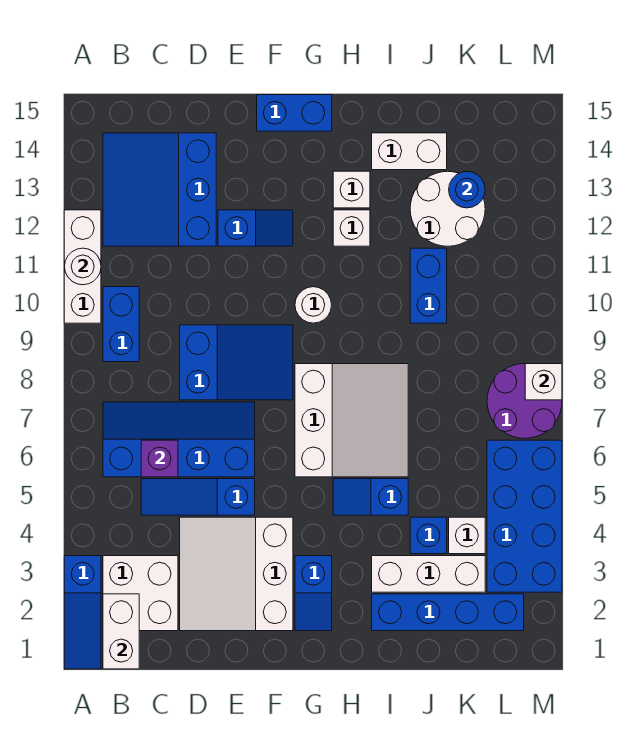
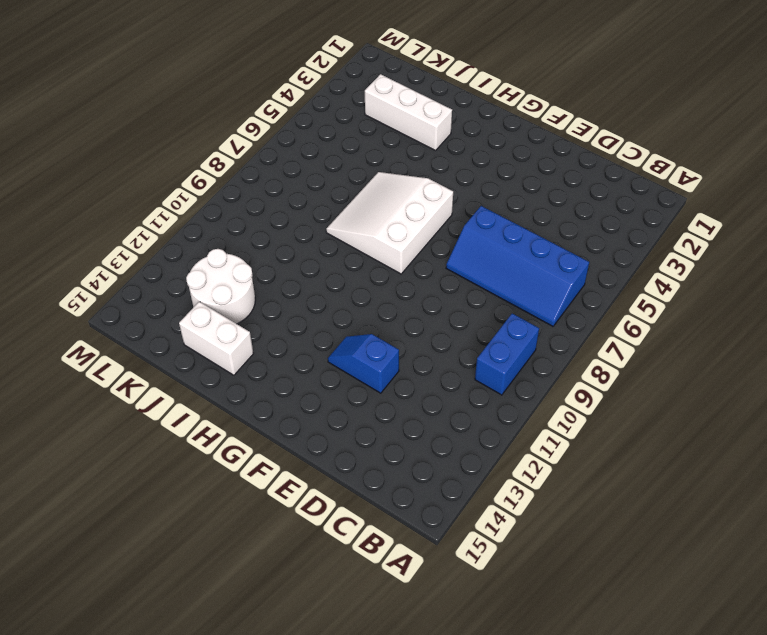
none -> blue 1x3 slope [64,556,101,669]
none -> white 1x3 brick [64,210,101,323]
none -> white 2x2 brick [103,556,178,631]
none -> blue 3x3 slope [103,133,216,246]

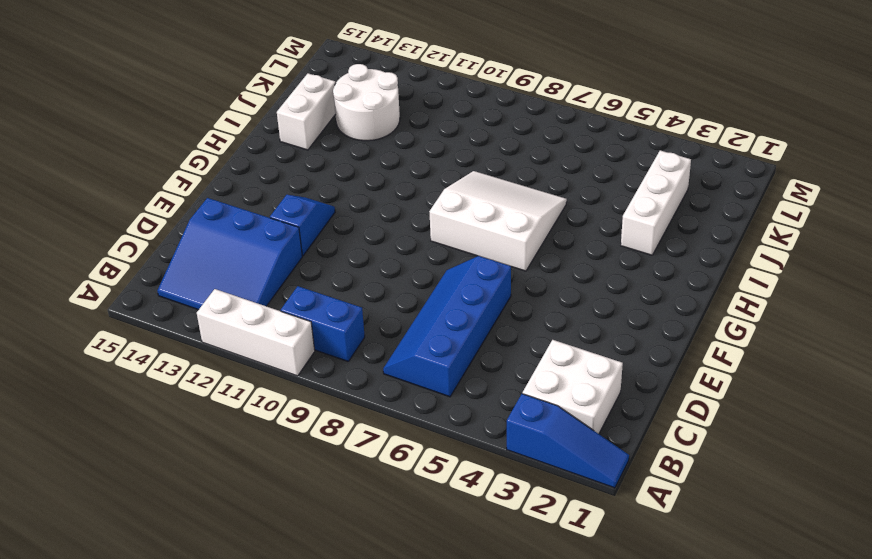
none -> blue 1x3 slope [141,479,255,515]
none -> white 3x3 slope [180,517,293,631]
none -> blue 2x3 slope [180,325,293,400]
none -> blue 1x2 brick [257,95,332,131]

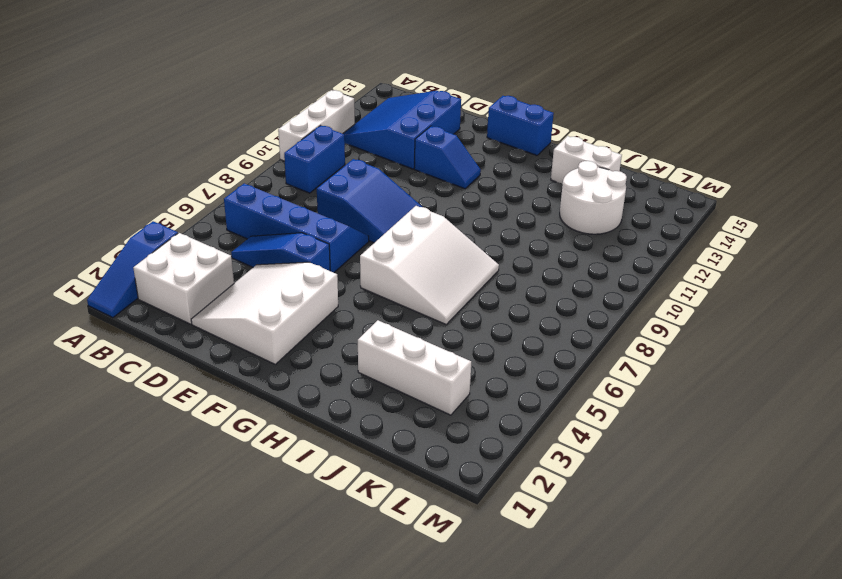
none -> blue 1x2 slope [295,556,332,631]
none -> white 1x1 round brick [295,287,331,323]
none -> blue 1x2 slope [333,479,408,515]
none -> white 1x1 brick [333,210,370,246]

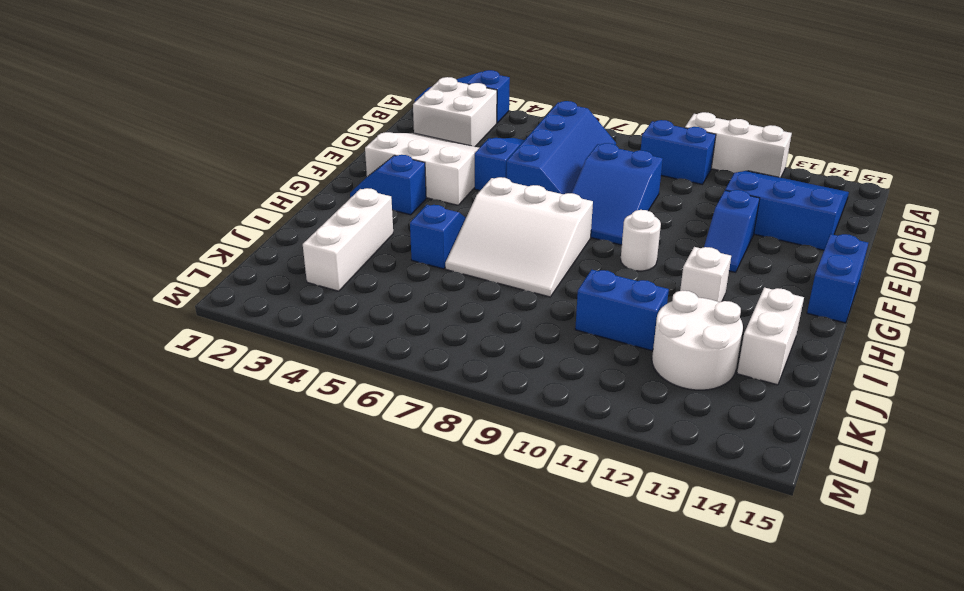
none -> white 1x1 brick [333,171,370,208]
none -> blue 1x4 brick [372,594,524,631]
none -> blue 1x1 brick [410,517,447,554]
none -> white 1x1 brick [449,517,485,554]

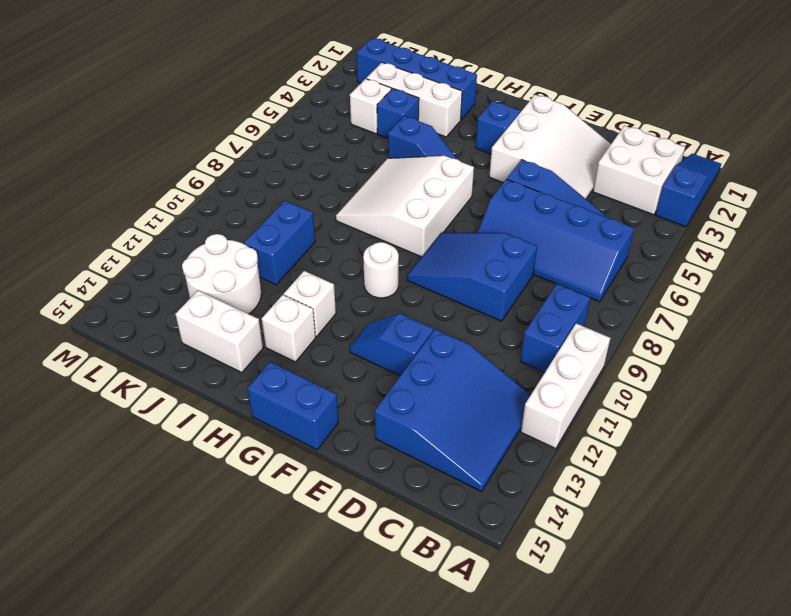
none -> blue 2x4 brick [487,440,562,592]
none -> purple 2x2 round brick [487,364,562,438]
none -> white 1x1 round brick [65,248,101,285]
none -> white 1x2 brick [103,594,139,669]

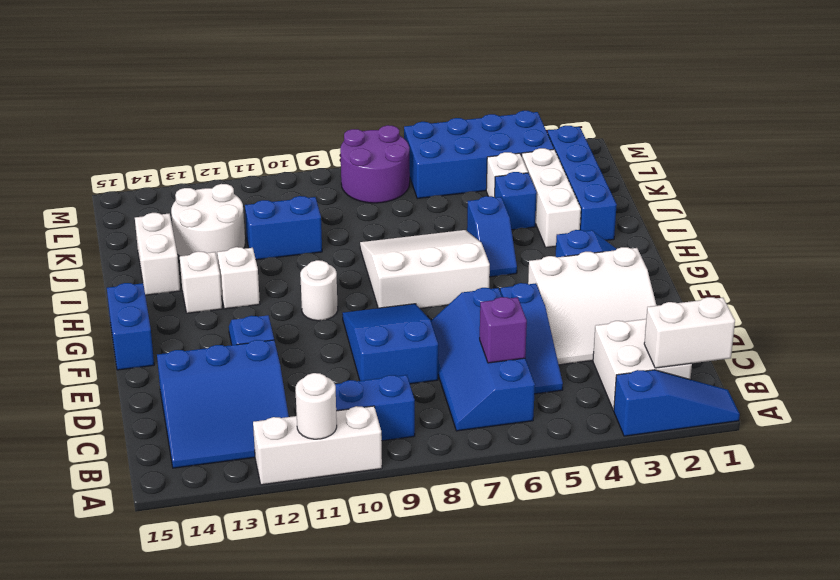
none -> blue 1x1 round brick [449,172,485,208]
none -> white 1x1 brick [525,364,562,400]

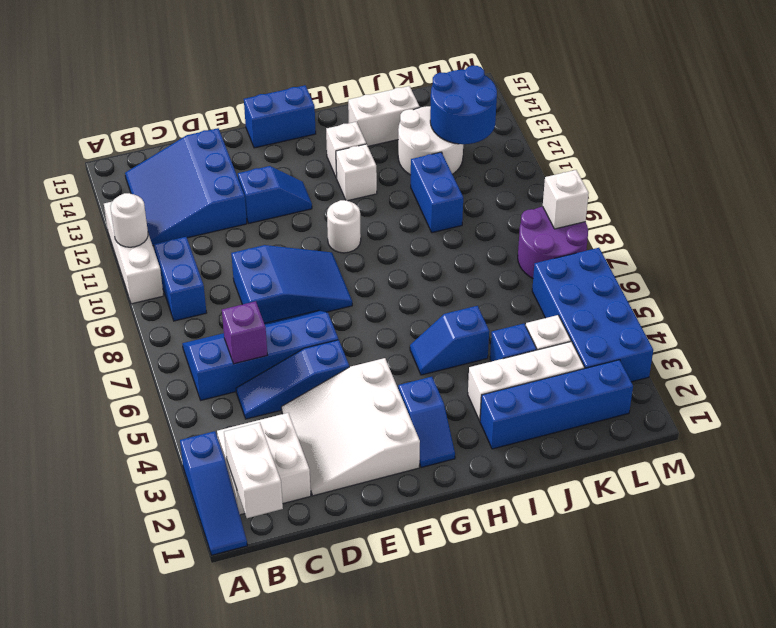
blue 2x2 round brick [430,66,497,144] -> blue 1x1 round brick [449,172,485,208]
none -> white 3x3 slope [295,364,408,477]

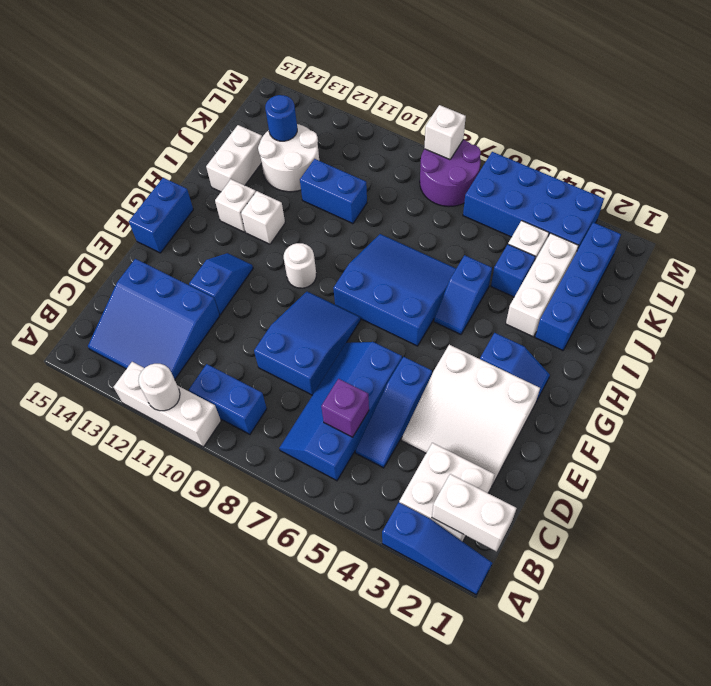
blue 3x3 slope [333,234,456,346] -> white 3x3 slope [295,364,408,477]

